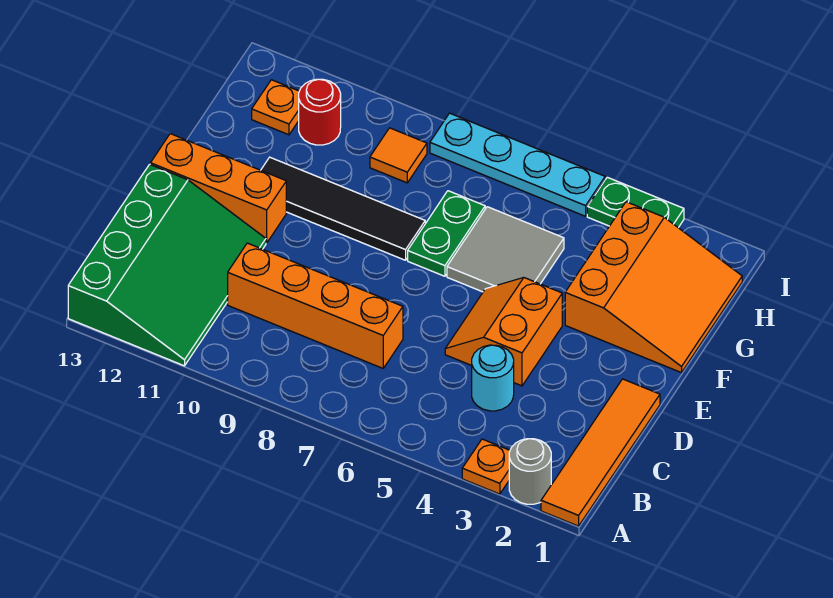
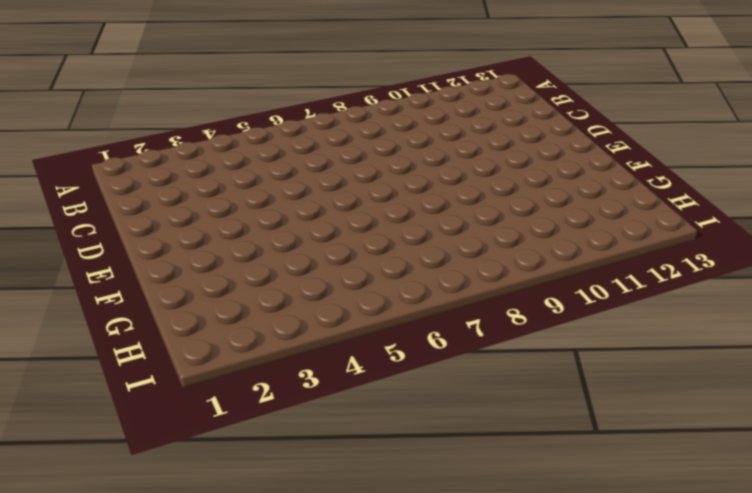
none -> orange 1x4 tile [541,379,660,526]
none -> grey 1x1 round brick [509,439,551,504]
none -> orange 1x1 plate [462,439,510,494]

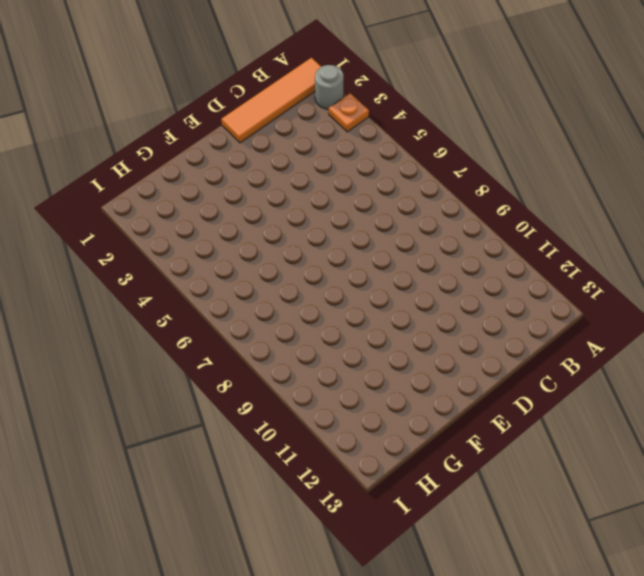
none -> green 3x4 slope [68,164,266,366]
none -> cyan 1x1 round brick [472,345,514,411]
none -> orange 1x4 brick [228,243,403,368]

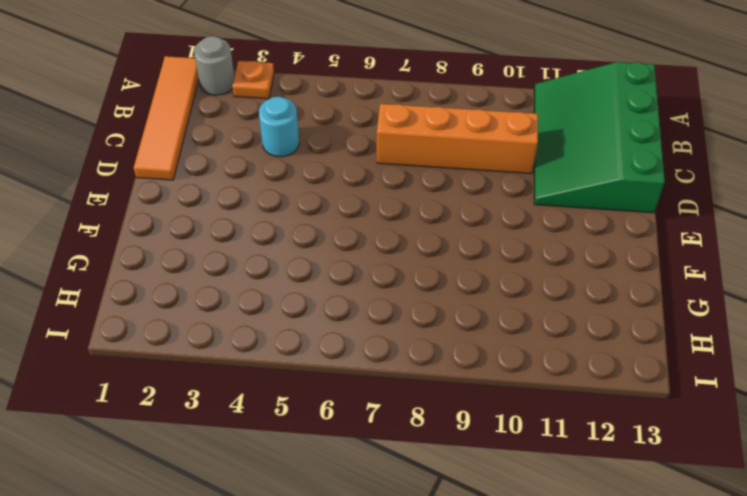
none -> orange 2x2 slope [445,278,562,386]
none -> orange 1x3 brick [150,134,286,243]
none -> orange 3x3 slope [565,202,742,373]

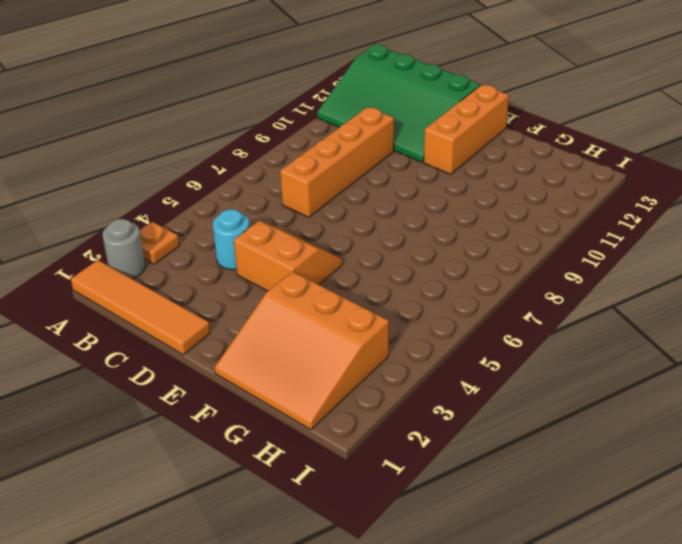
none -> grey 2x2 tile [447,207,564,292]
none -> green 1x2 plate [408,191,485,276]
none -> black 1x4 tile [261,157,425,260]

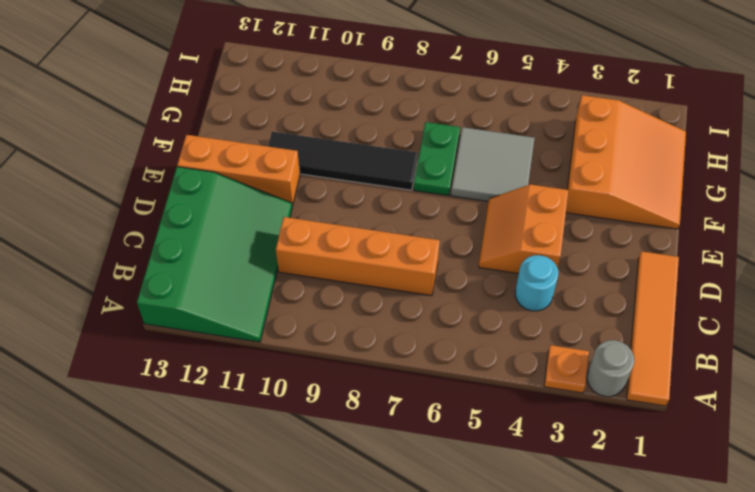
none -> orange 1x1 tile [370,128,427,183]
none -> red 1x1 round brick [299,79,341,145]
none -> orange 1x1 plate [252,80,299,135]

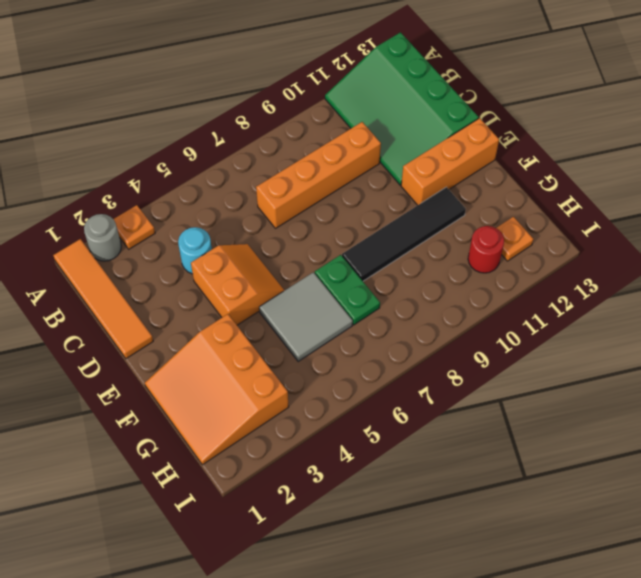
none -> orange 1x1 tile [370,128,427,183]
none -> green 1x2 plate [587,177,684,228]
none -> cyan 1x4 plate [430,113,605,216]

